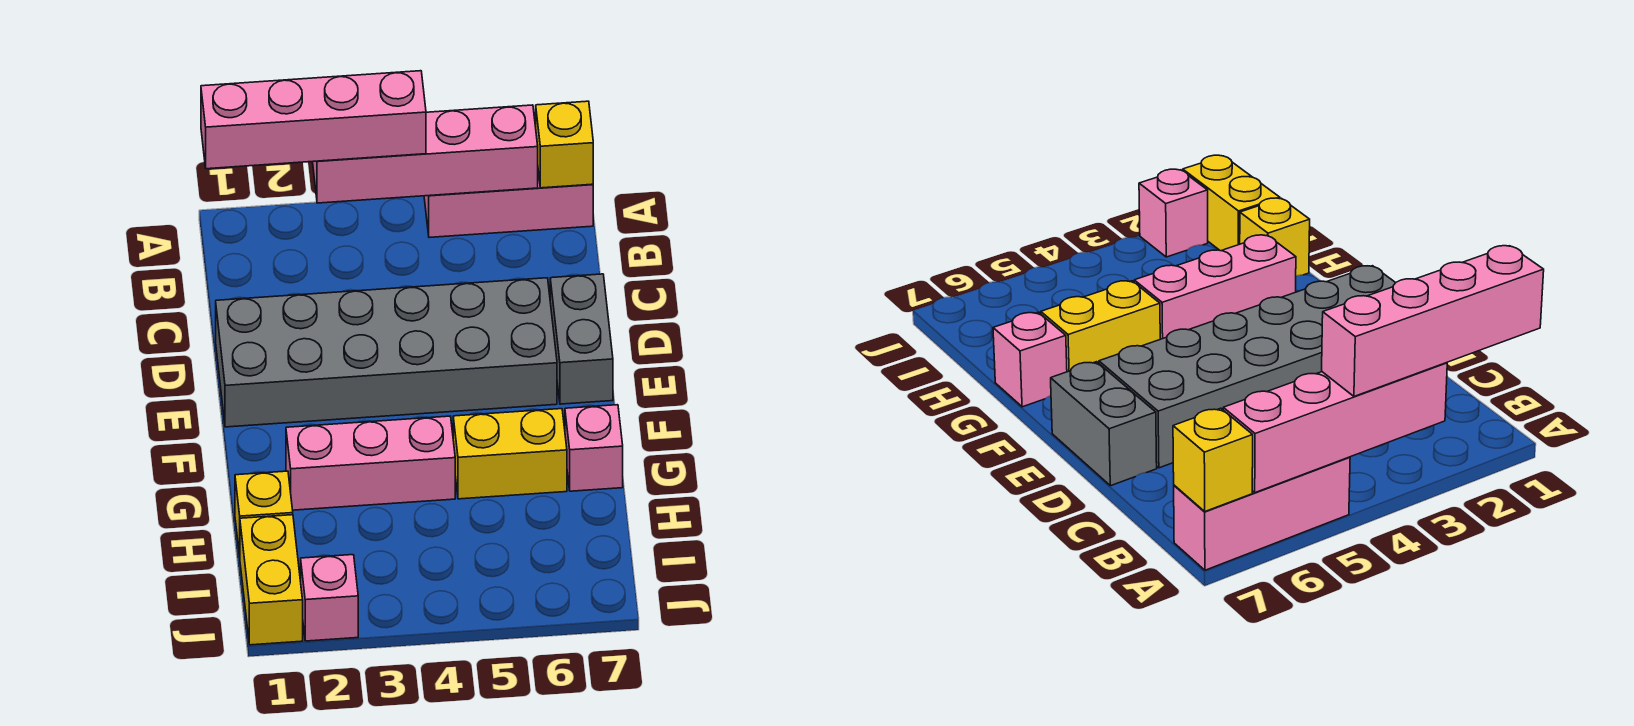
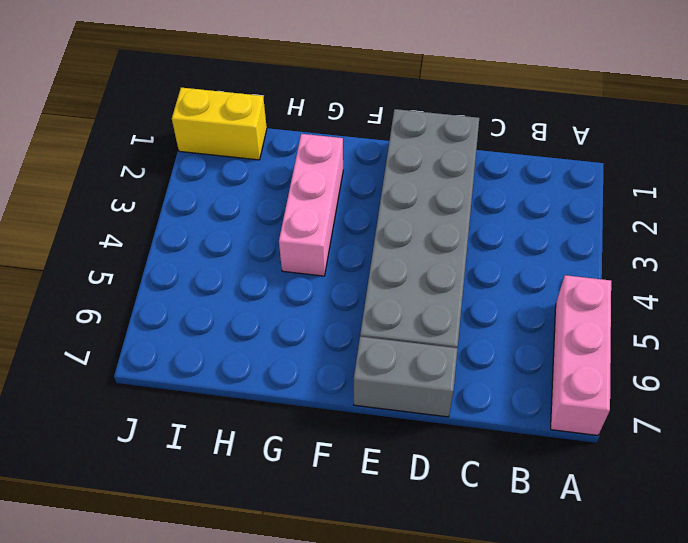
none -> yellow 1x2 brick [453,409,567,499]
none -> pink 1x1 brick [565,405,623,491]
none -> yellow 1x1 brick [235,471,293,556]

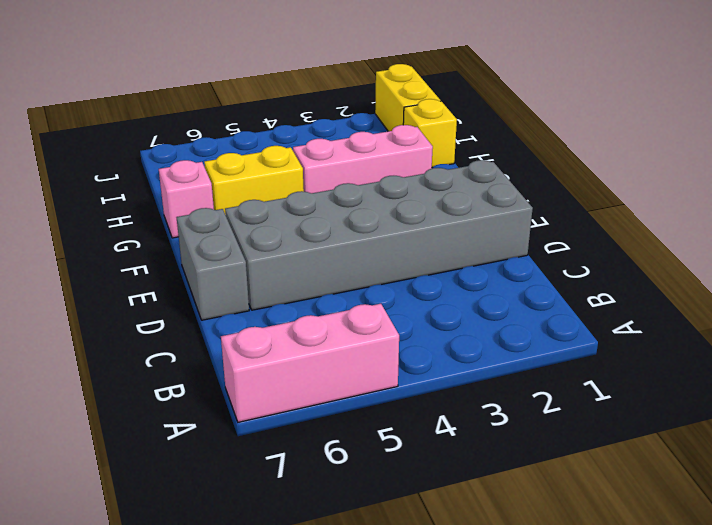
none -> pink 1x1 brick [301,555,358,641]
none -> pink 1x4 brick [313,105,538,203]
none -> yellow 1x1 brick [536,101,593,188]

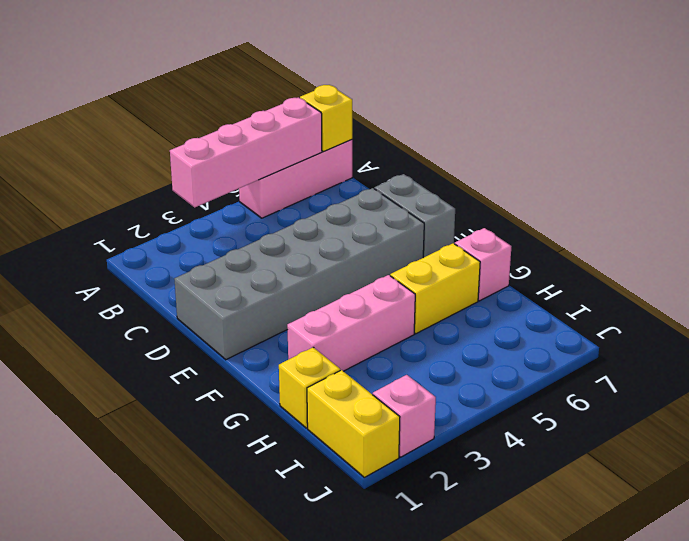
none -> pink 1x4 brick [201,71,426,169]

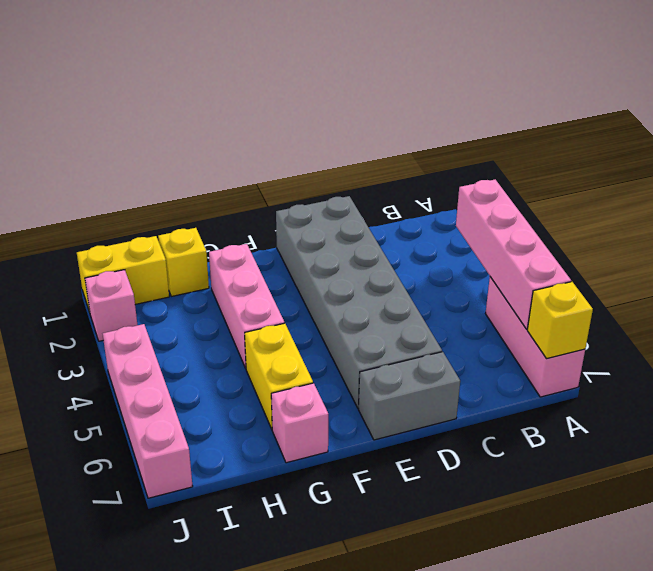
pink 1x4 brick [103,324,193,498] -> pink 1x4 brick moved to [201,71,426,169]

